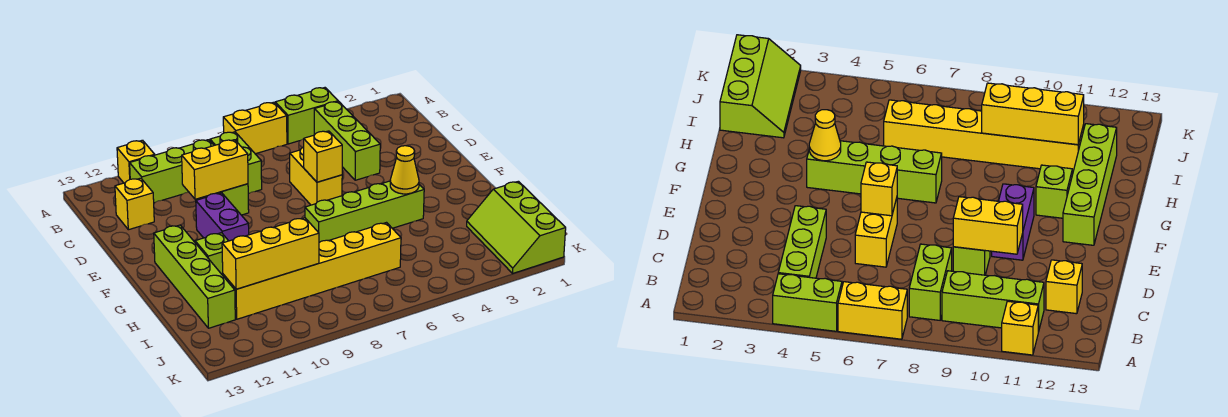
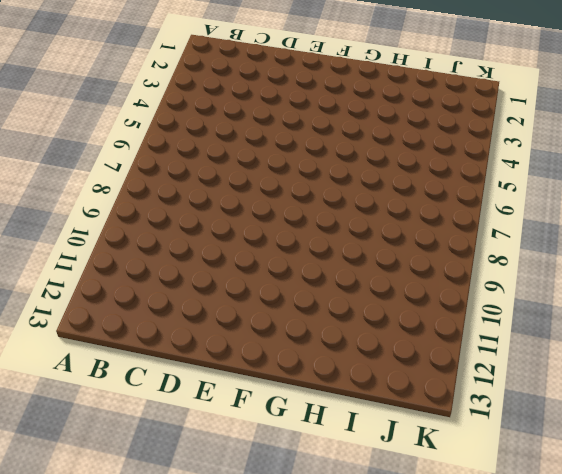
none -> lime 1x2 brick [275,88,338,144]
none -> yellow 1x2 brick [223,102,287,154]
none -> yellow 1x1 brick [117,140,155,183]

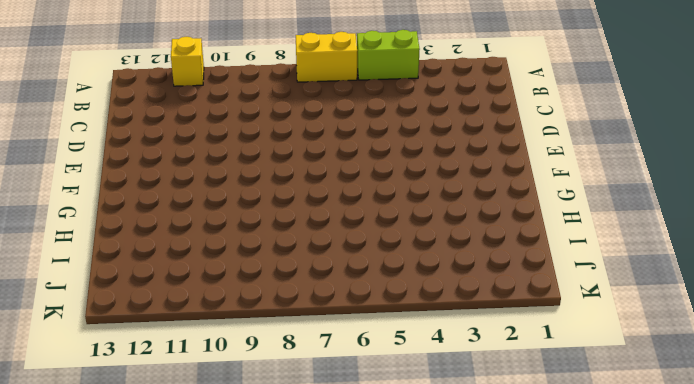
none -> lime 1x3 brick [314,101,380,180]
none -> lime 1x2 brick [210,132,262,194]
none -> lime 1x3 brick [130,140,214,203]

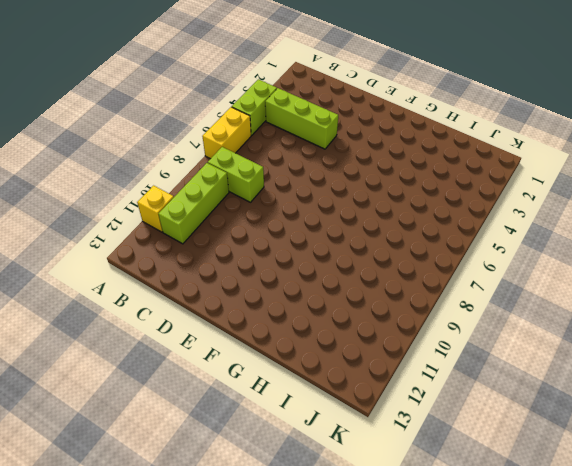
none -> yellow 1x1 brick [115,178,154,230]
none -> yellow 1x2 brick [290,147,342,205]
none -> lime 1x1 brick [216,184,249,215]

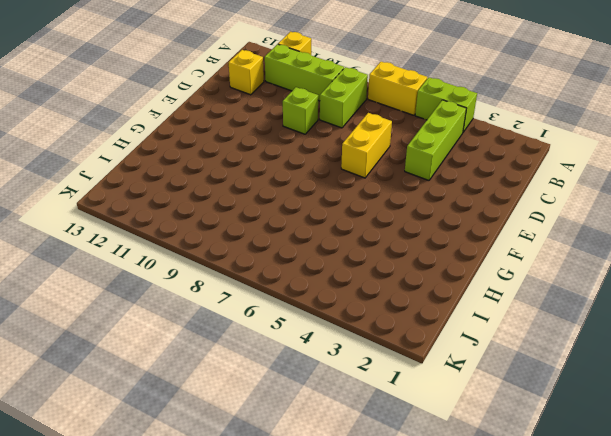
none -> purple 1x2 brick [196,193,249,241]
none -> lime 1x4 brick [154,225,235,328]
none -> lime 1x4 brick [305,181,424,242]

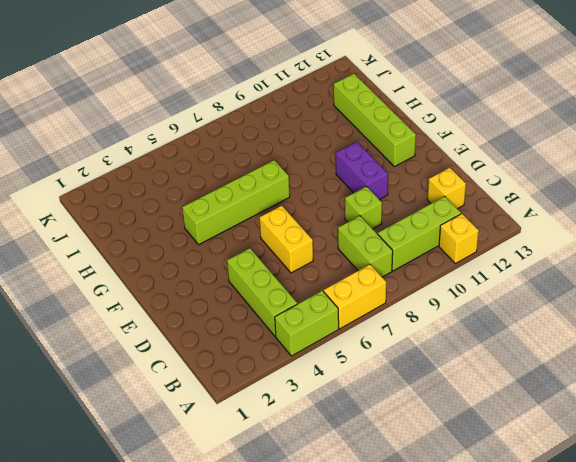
none -> lime 1x1 brick [195,233,228,275]
none -> lime 2x3 slope [467,181,566,273]
none -> yellow 1x6 brick [223,223,401,319]

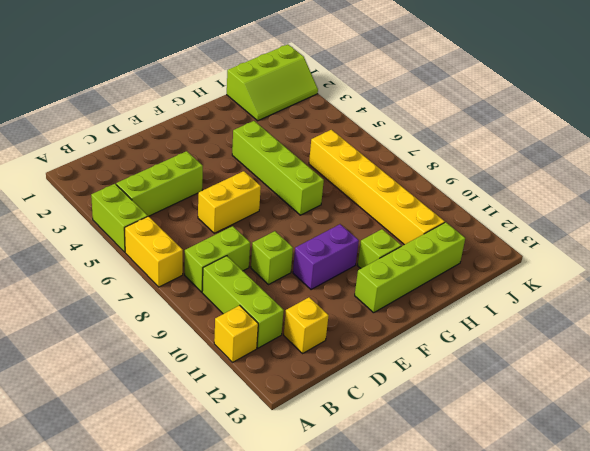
none -> yellow 1x2 brick [182,140,248,199]
none -> yellow 1x1 brick [304,131,342,182]
none -> yellow 1x1 cone [390,146,419,194]

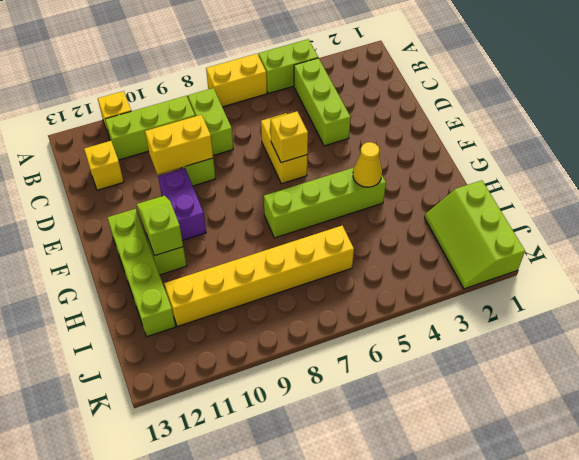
lime 1x2 slope [136,196,183,256] -> none
none -> yellow 1x3 brick [222,218,319,289]

